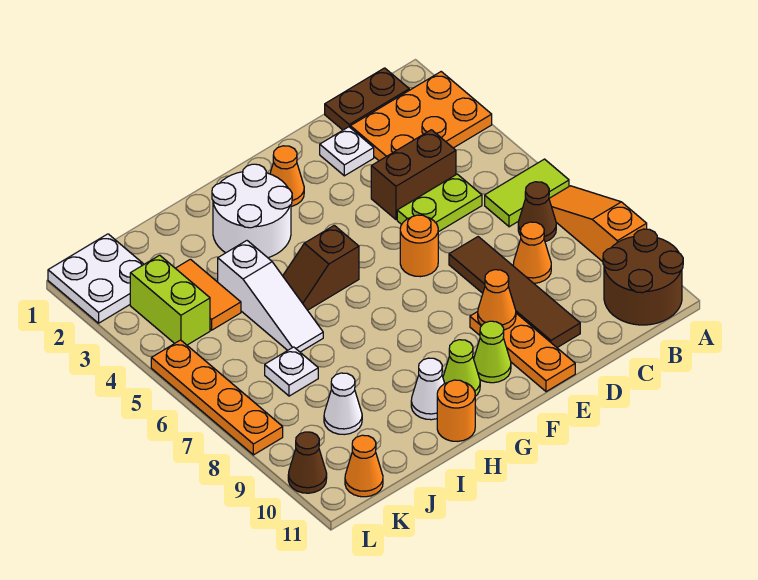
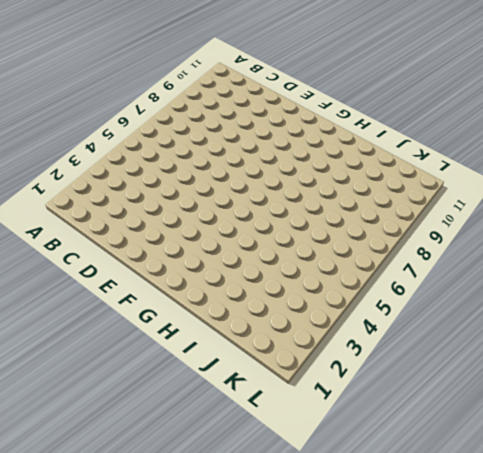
none -> orange 2x3 plate [351,72,492,161]
none -> lime 1x2 tile [485,159,569,227]
none -> orange 1x3 slope [549,186,647,262]
none -> brown 2x2 round brick [603,229,683,325]

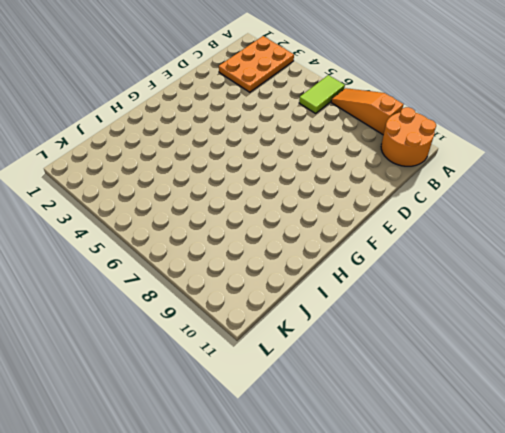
orange 2x2 round brick [381,107,436,166] -> brown 2x2 round brick [603,229,683,325]
none -> brown 1x2 plate [325,68,409,130]
none -> brown 1x1 cone [518,182,556,242]
none -> brown 1x2 brick [371,130,456,220]
none -> lime 1x2 plate [397,174,482,232]

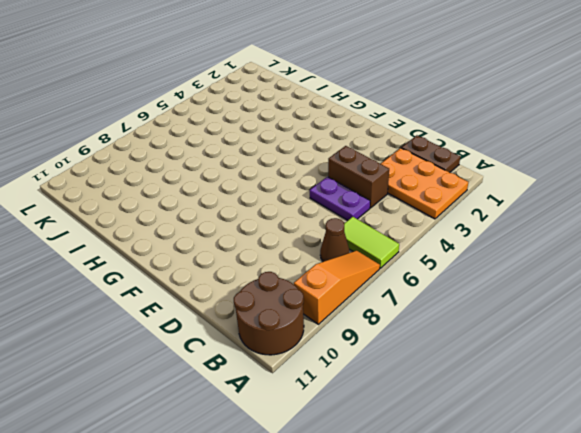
purple 1x2 plate [310,177,370,221] -> lime 1x2 plate [397,174,482,232]
none -> orange 1x1 cone [513,222,551,283]
none -> white 1x1 plate [320,127,374,176]
none -> brown 1x4 tile [449,237,580,348]
none -> orange 1x1 round brick [400,215,438,277]

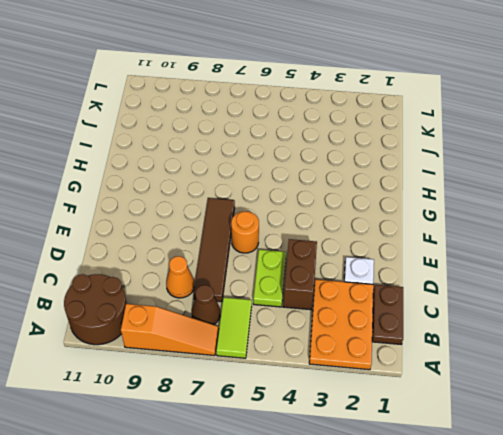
brown 1x4 tile [194,198,235,302] -> brown 1x4 tile turned to [449,237,580,348]
none -> orange 1x3 plate [470,312,575,392]
none -> orange 1x1 cone [270,146,304,206]
none -> lime 1x1 cone [474,321,511,383]
none -> white 2x2 round brick [212,164,292,258]

